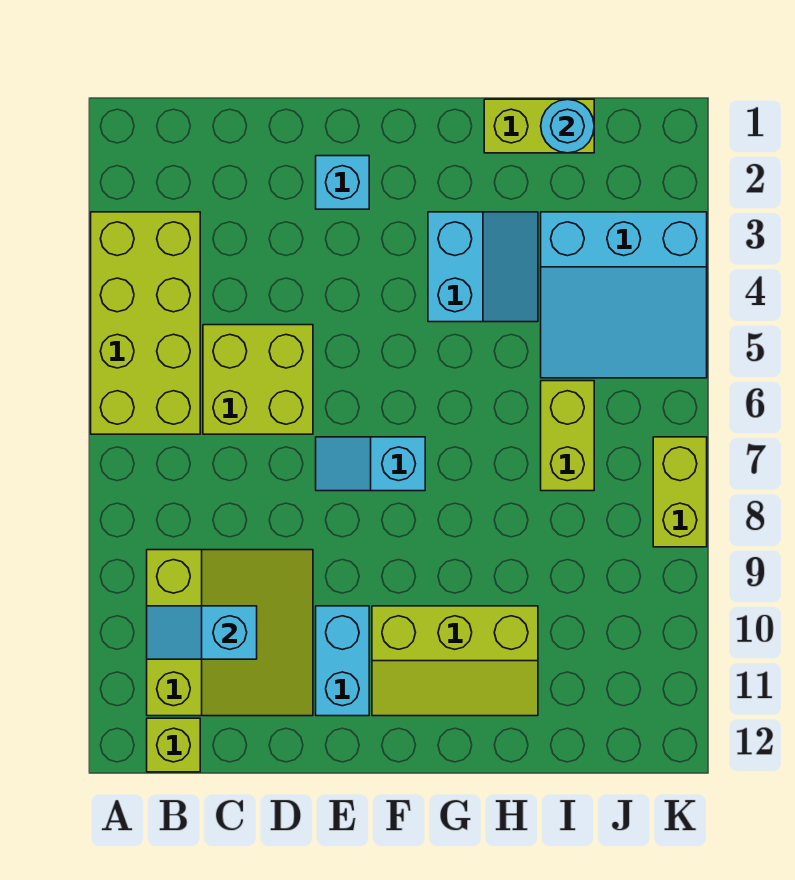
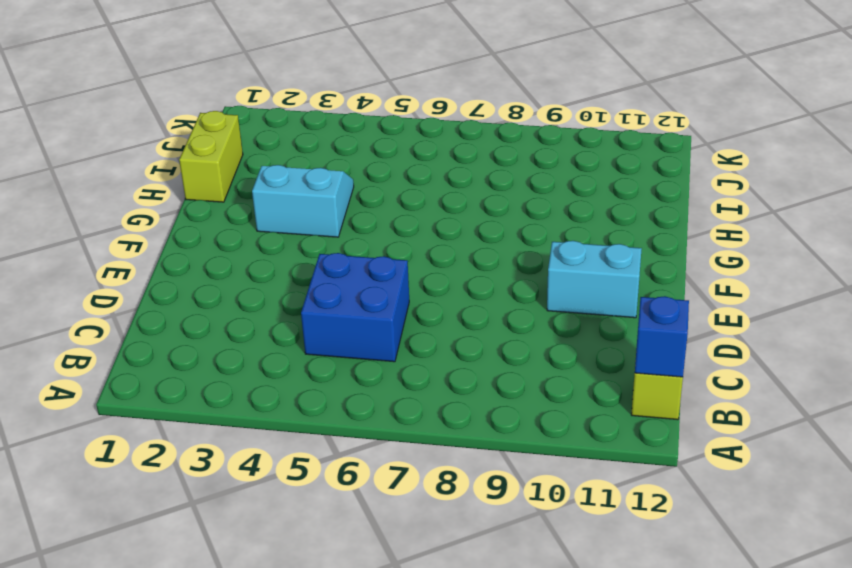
blue 1x1 brick [635,296,689,377] -> none
blue 2x2 brick [301,253,409,362] -> lime 2x2 brick [203,325,313,434]
none -> lime 2x4 brick [91,212,200,434]
none -> lime 3x3 slope [147,550,313,716]
none -> cyan 1x1 brick [316,156,369,209]

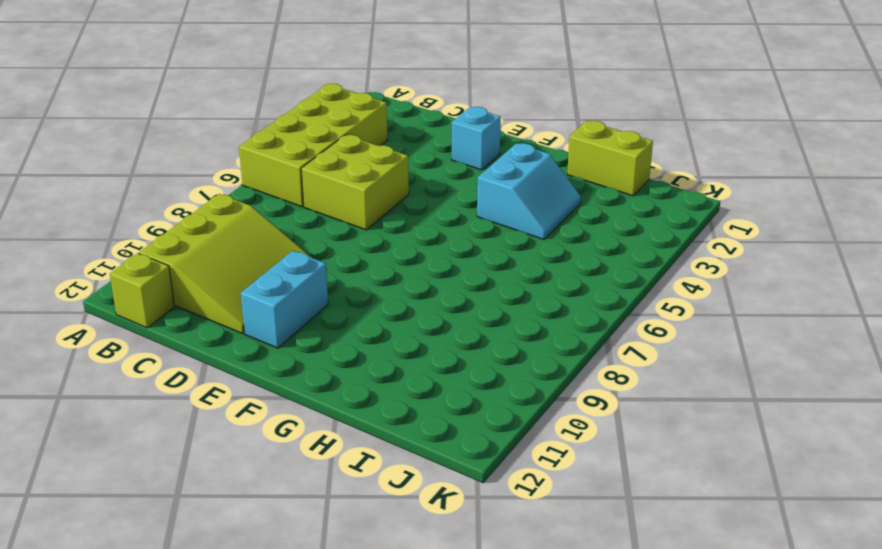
none -> cyan 1x2 slope [316,437,425,491]
none -> lime 2x3 slope [372,606,538,716]
none -> cyan 3x3 slope [541,212,707,378]

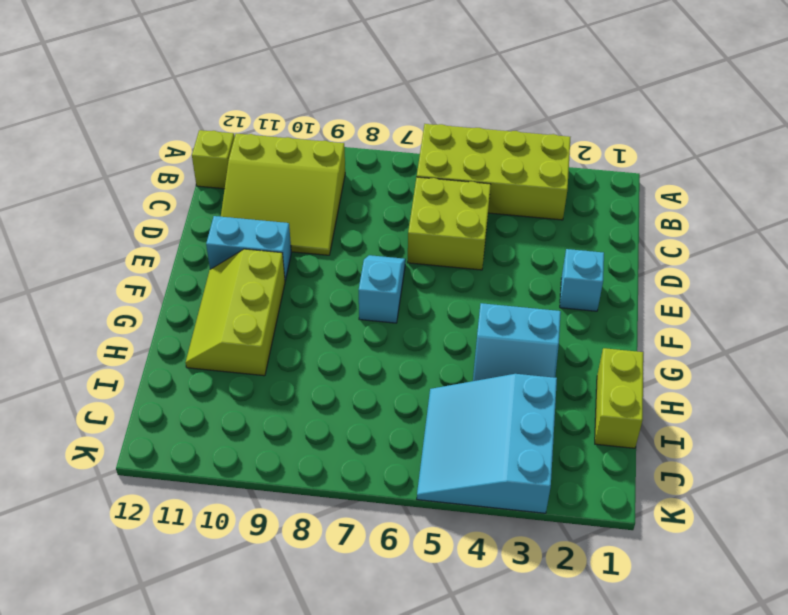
none -> lime 1x2 brick [541,381,594,491]
none -> lime 1x2 brick [653,437,707,547]
none -> cyan 1x2 slope [147,606,257,659]

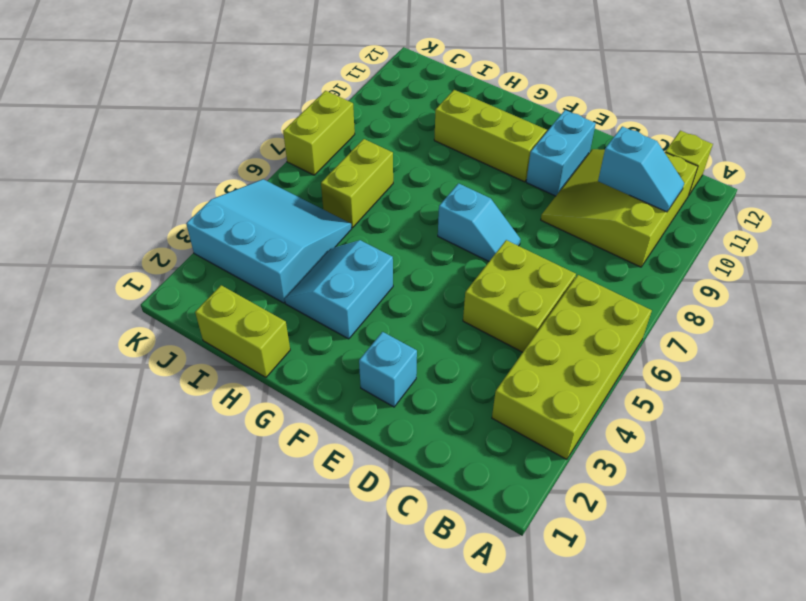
none -> cyan 1x1 round brick [541,99,594,153]

